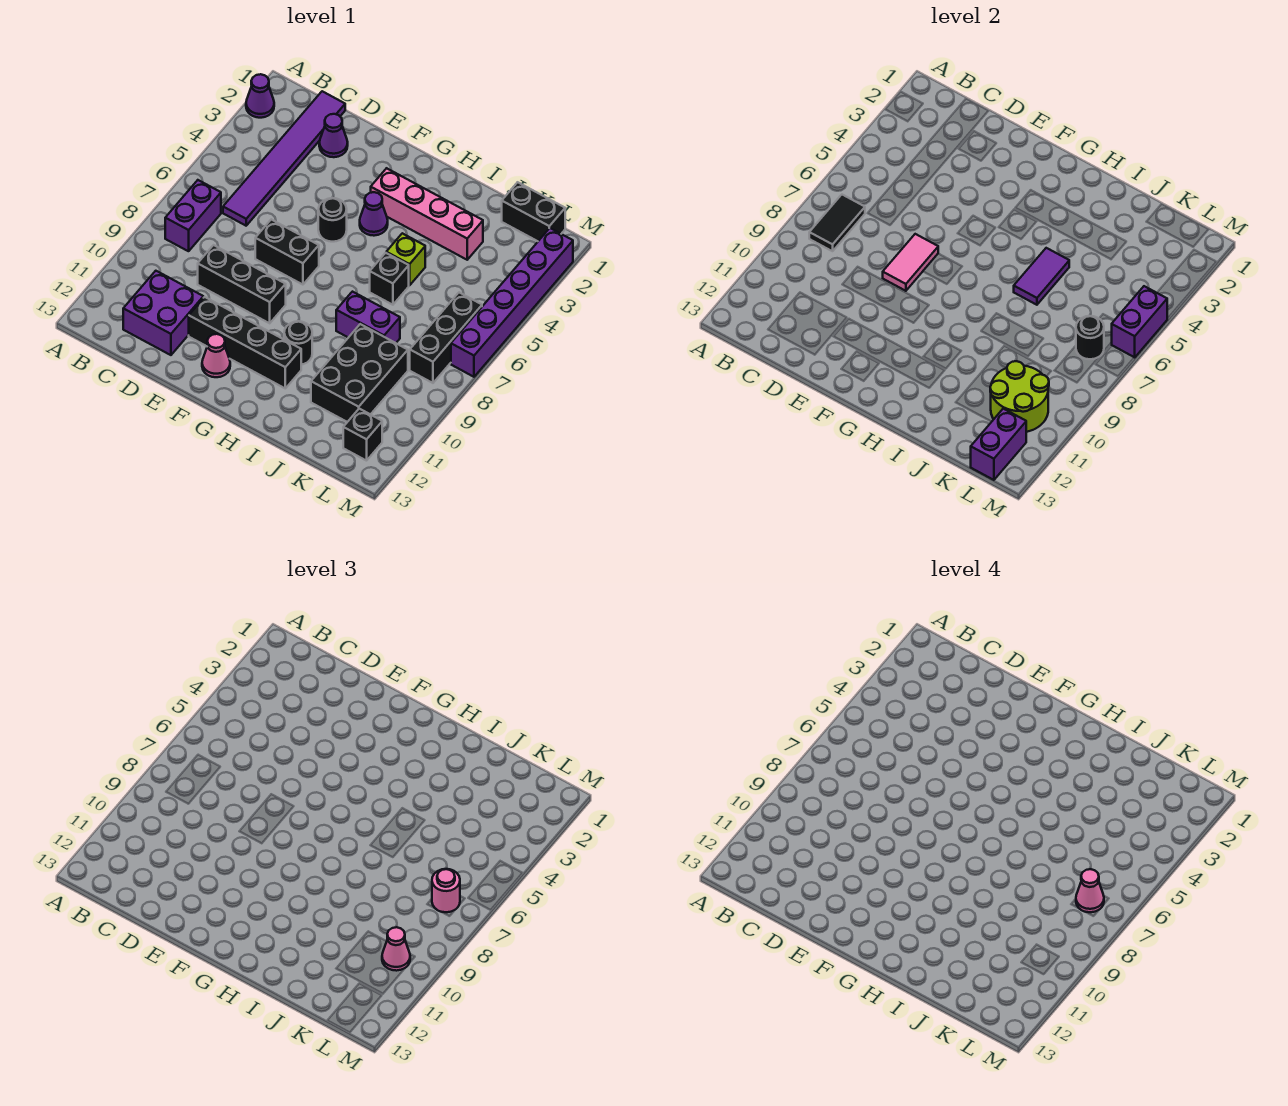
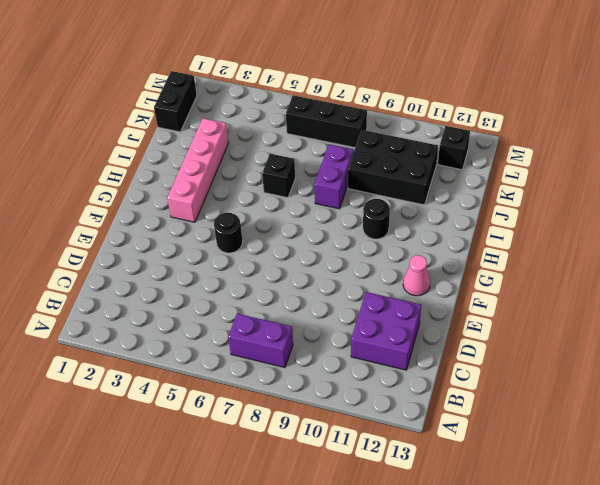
none -> purple 1x1 cone [246,74,274,118]
none -> purple 1x6 tile [223,91,345,226]
none -> purple 1x1 cone [319,114,348,157]
none -> black 1x3 brick [198,245,286,323]

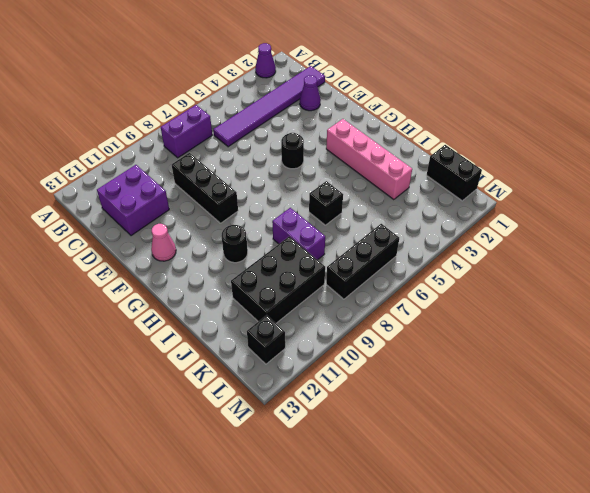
none -> black 1x2 brick [255,219,319,285]
none -> black 1x4 brick [189,297,301,388]
none -> purple 1x1 cone [360,192,388,236]
none -> lime 1x1 brick [386,233,425,285]

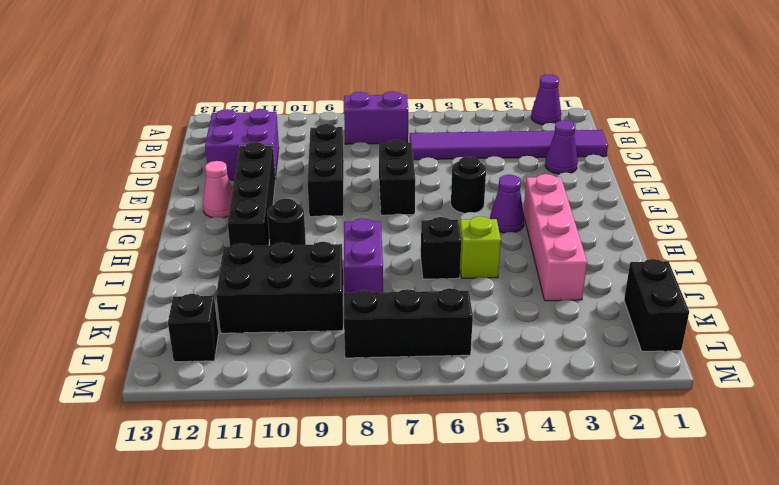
none -> purple 1x6 brick [451,228,573,377]
none -> black 1x2 tile [809,195,865,251]
none -> pink 1x2 tile [883,234,938,291]
none -> purple 1x2 tile [1014,248,1069,305]

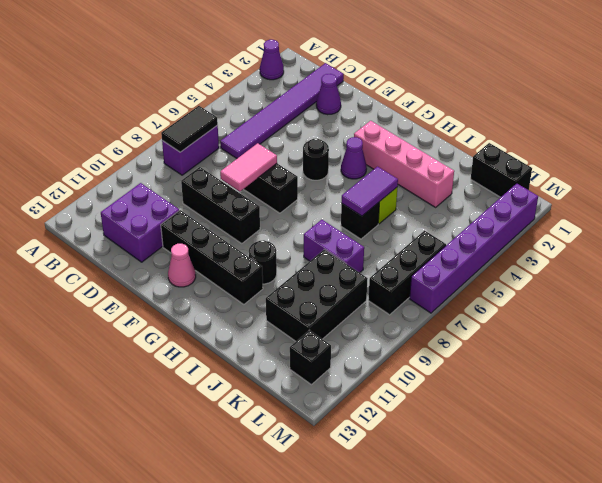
none -> lime 2x2 round brick [990,361,1049,432]
none -> black 1x1 round brick [1076,316,1104,359]
none -> purple 1x2 brick [971,409,1026,480]
none -> purple 1x2 brick [1111,286,1167,358]

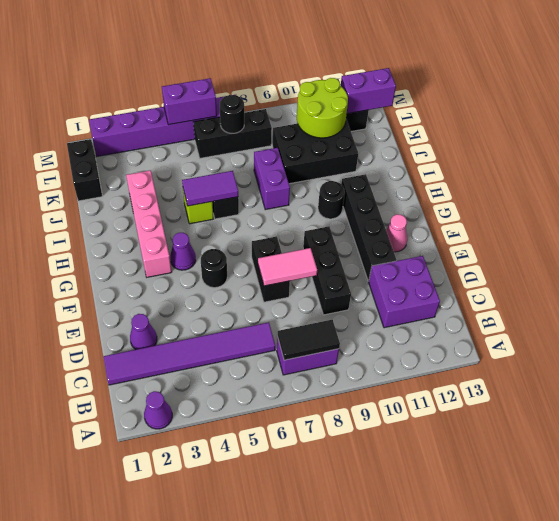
none -> pink 1x1 round brick [432,869,460,912]
none -> pink 1x1 cone [382,927,410,971]
none -> pink 1x1 cone [1076,869,1104,912]

